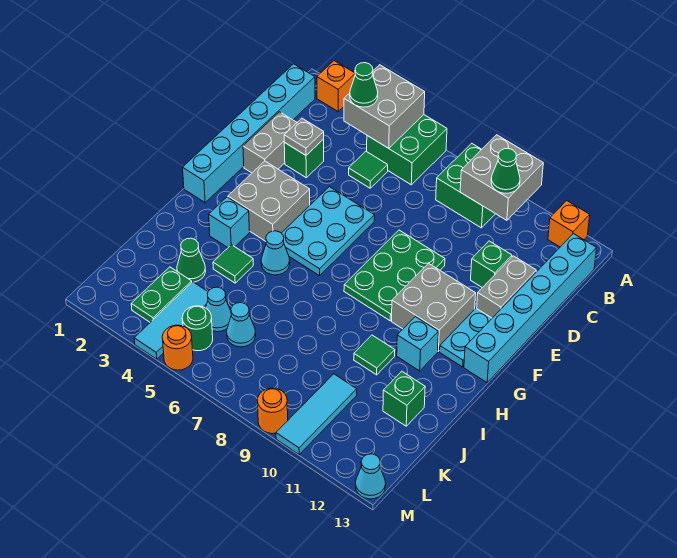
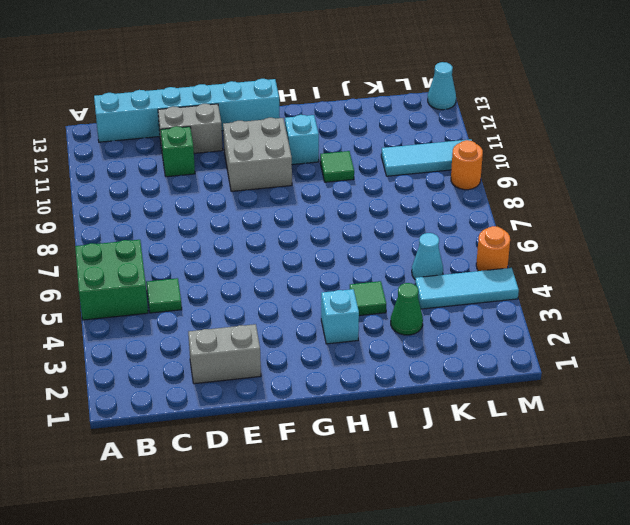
none -> orange 1x1 brick [317,61,355,111]
none -> green 2x2 brick [436,143,495,228]
none -> orange 1x1 brick [548,201,590,247]
none -> cyan 1x6 brick [183,64,315,203]

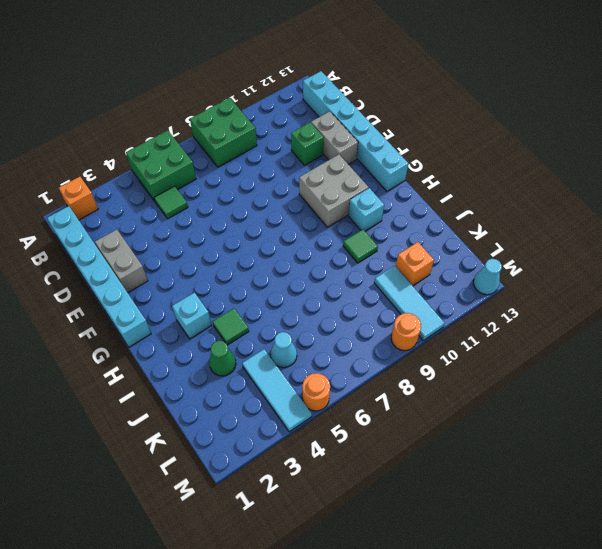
orange 1x1 brick [396,242,434,286] -> orange 1x1 brick moved to [548,201,590,247]
none -> green 1x1 brick [284,139,324,178]
none -> cyan 2x3 plate [282,187,374,276]
none -> green 2x3 plate [344,230,445,321]
none -> grey 2x2 brick [228,161,310,241]

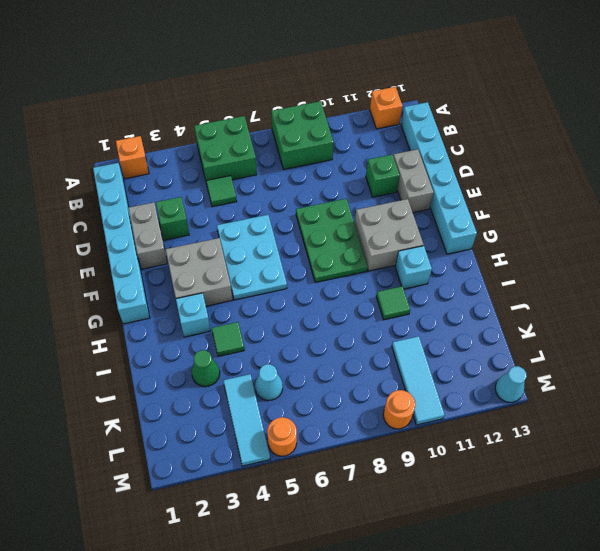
none -> cyan 1x2 plate [440,308,492,367]
none -> cyan 1x1 cone [261,231,290,275]
none -> green 1x1 brick [383,372,425,426]
none -> green 1x2 plate [131,267,192,322]

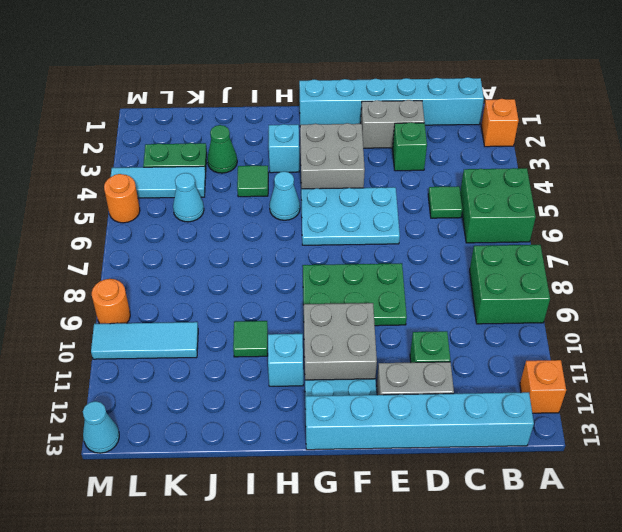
none -> green 1x1 brick [383,372,425,426]
none -> cyan 1x1 cone [227,303,256,347]
none -> green 1x1 round brick [182,306,213,351]
none -> grey 2x2 brick [344,65,425,148]

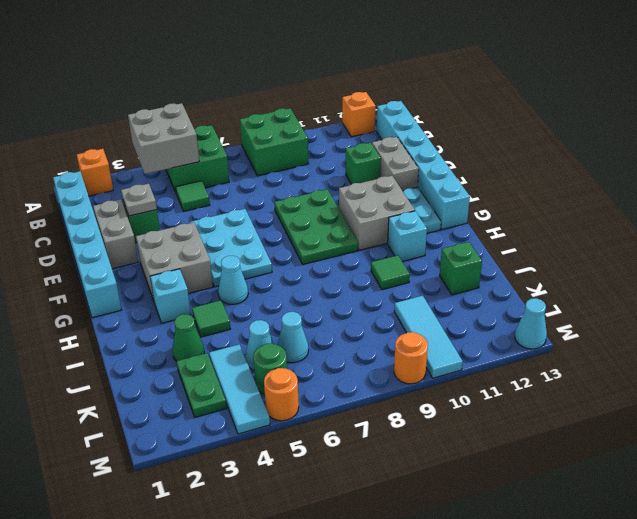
none -> grey 2x2 brick [460,135,543,220]
none -> green 1x1 cone [350,63,378,107]
none -> green 1x1 cone [491,148,520,193]

